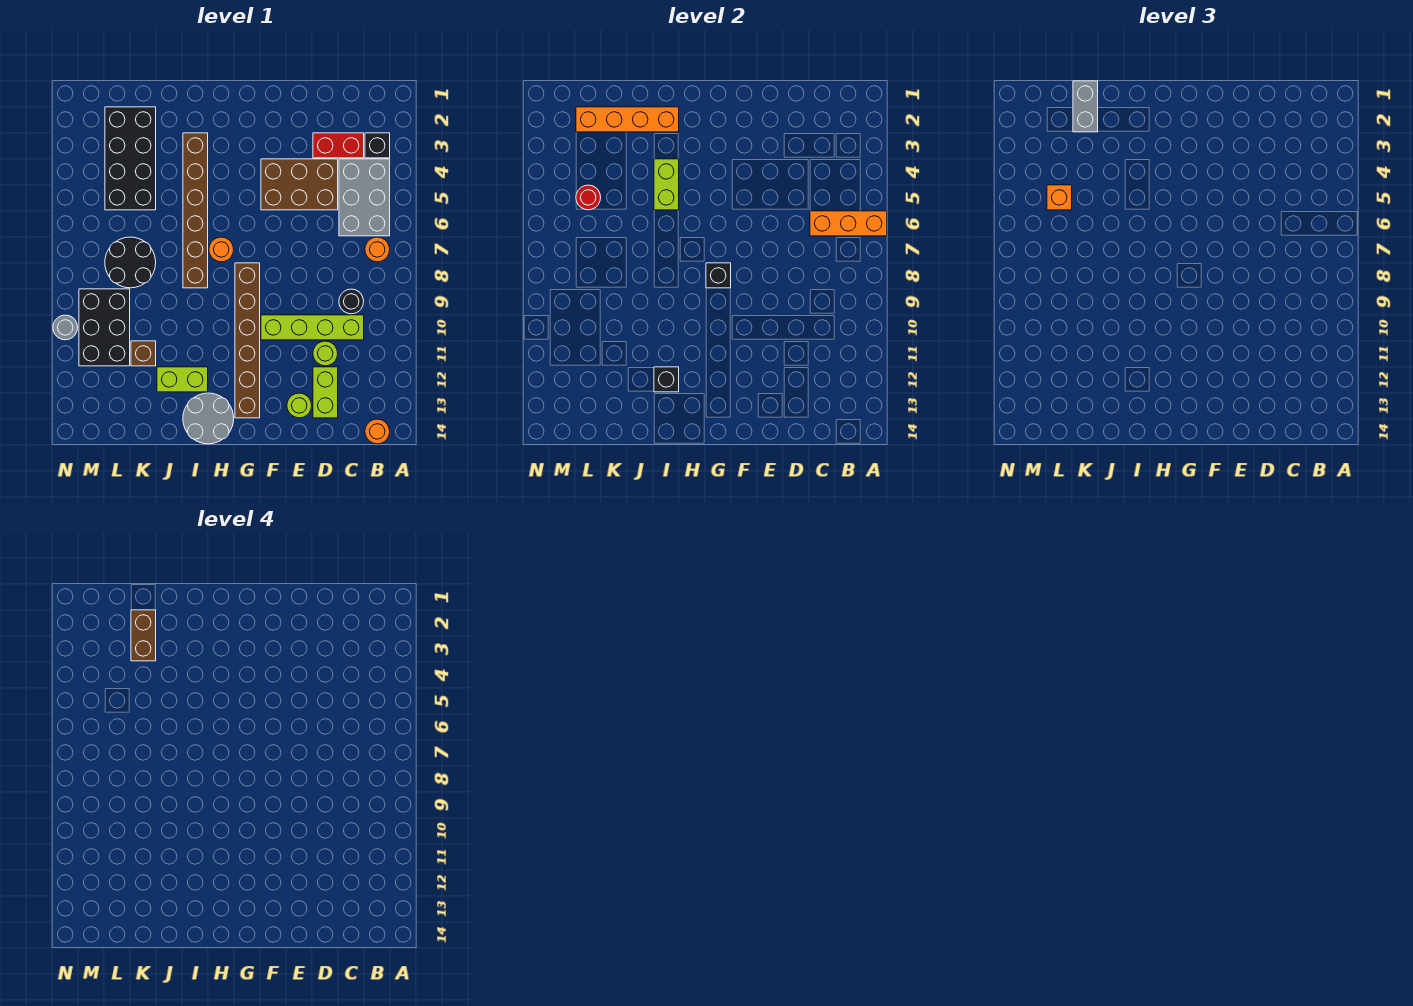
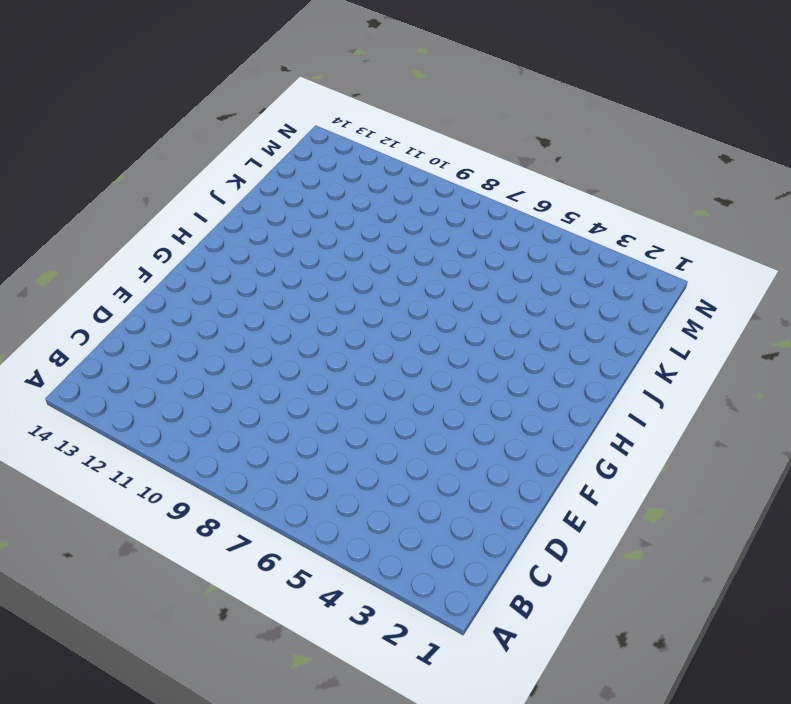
none -> black 1x1 brick [365,133,390,158]
none -> grey 2x3 brick [339,159,390,236]
none -> orange 1x1 round brick [365,237,390,262]
none -> orange 1x1 round brick [365,419,390,444]

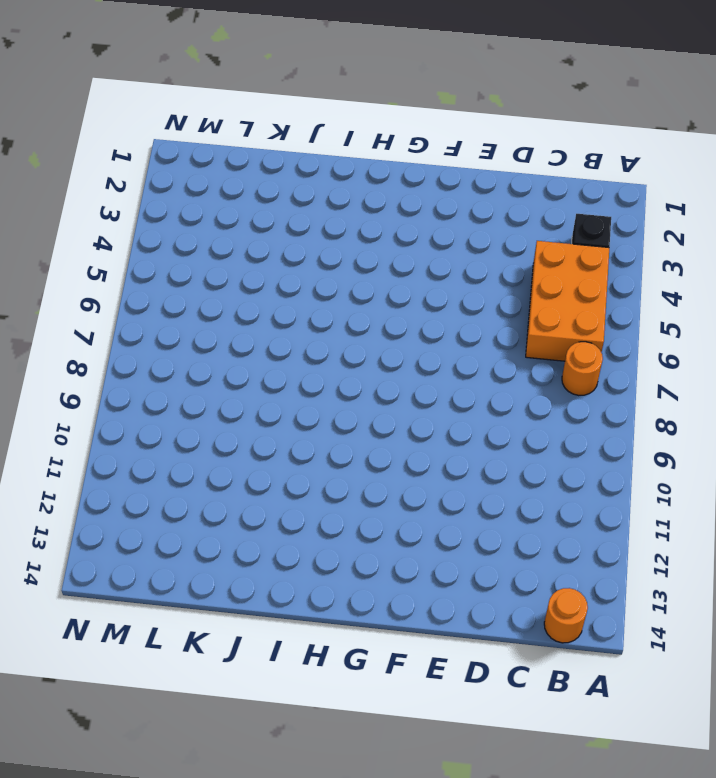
orange 2x3 brick [526,241,609,361] -> grey 2x3 brick [339,159,390,236]
none -> red 1x2 brick [313,133,364,158]
none -> black 1x1 round brick [339,289,364,314]
none -> lime 1x4 brick [261,315,364,340]
none -> brown 2x3 brick [261,159,338,210]

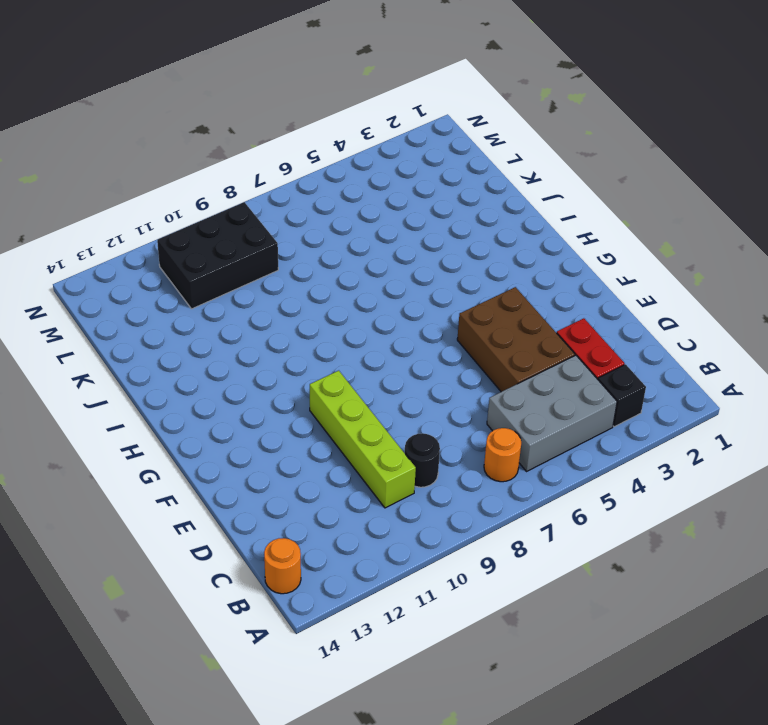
none -> lime 1x1 round brick [313,341,338,366]
none -> lime 1x2 brick [313,367,338,418]
none -> lime 1x1 round brick [287,393,312,418]
none -> brown 1x6 brick [235,263,260,418]

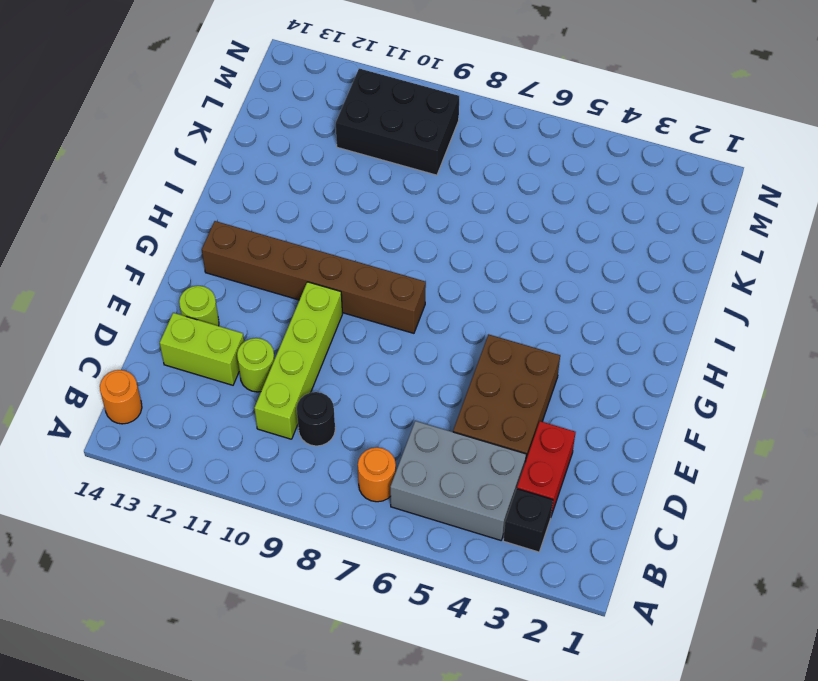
none -> orange 1x1 round brick [209,237,234,262]
none -> grey 2x2 round brick [183,393,234,444]
none -> brown 1x6 brick [183,133,208,288]
none -> lime 1x2 brick [157,367,208,392]

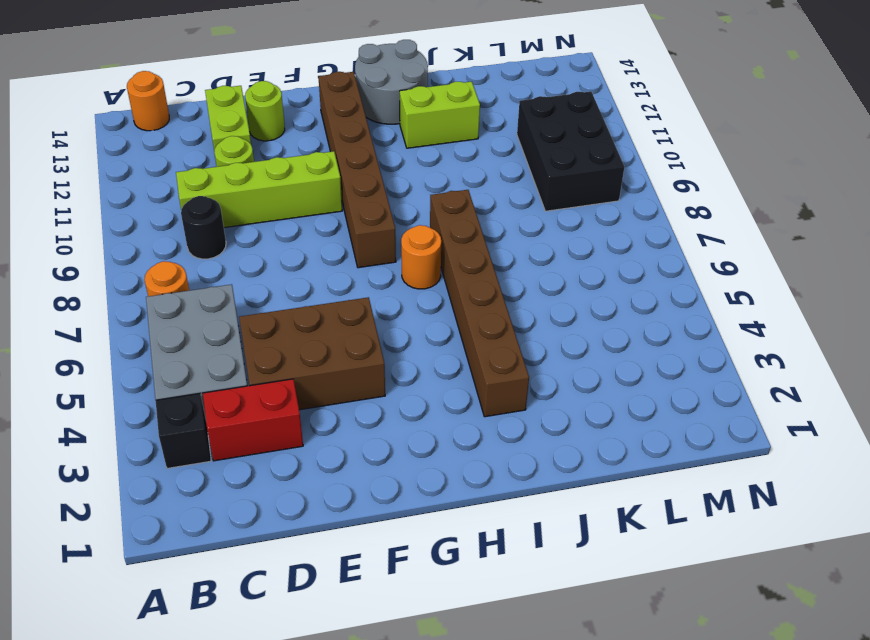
none -> black 2x4 brick [105,107,156,210]
none -> black 2x2 round brick [105,237,156,288]
none -> brown 1x1 brick [131,341,156,366]
none -> grey 1x1 round brick [53,315,78,340]

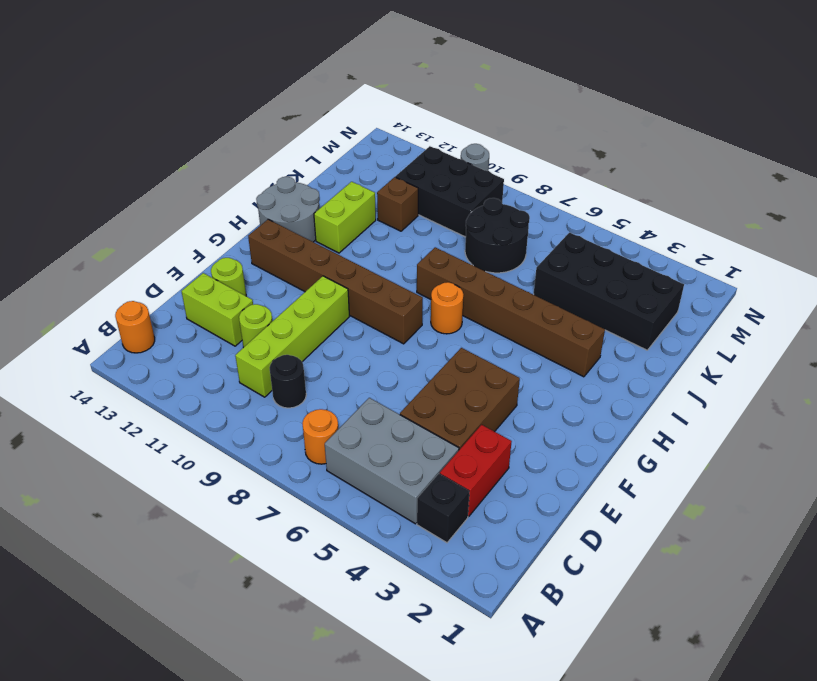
none -> orange 1x3 brick [810,211,887,236]
none -> black 1x1 brick [706,263,731,288]
none -> orange 1x4 brick [576,107,679,132]
none -> lime 1x2 brick [654,159,679,210]

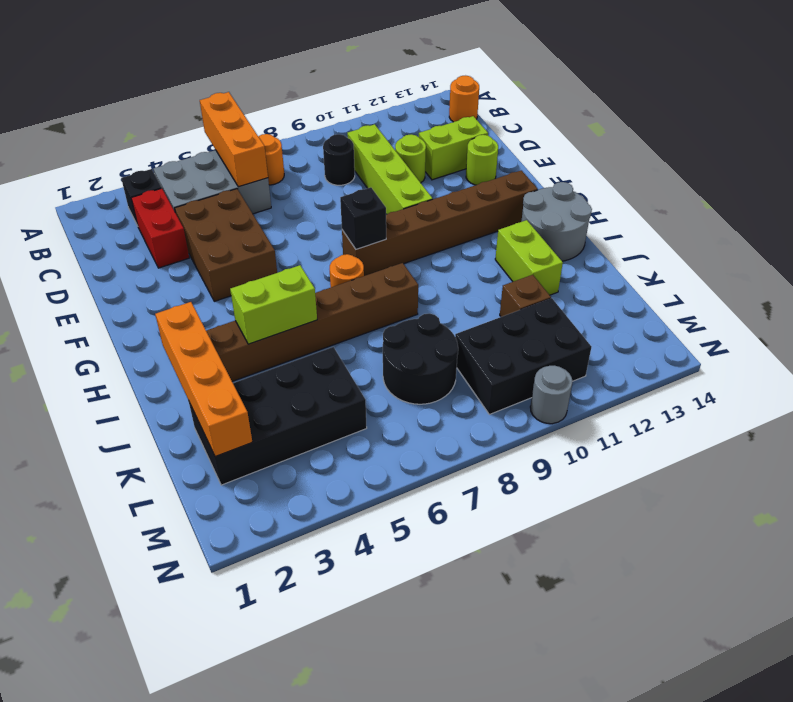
none -> black 1x1 brick [654,367,679,392]
none -> red 1x1 round brick [576,185,601,210]
none -> grey 1x2 brick [1073,81,1098,132]
none -> orange 1x1 brick [1047,185,1072,210]

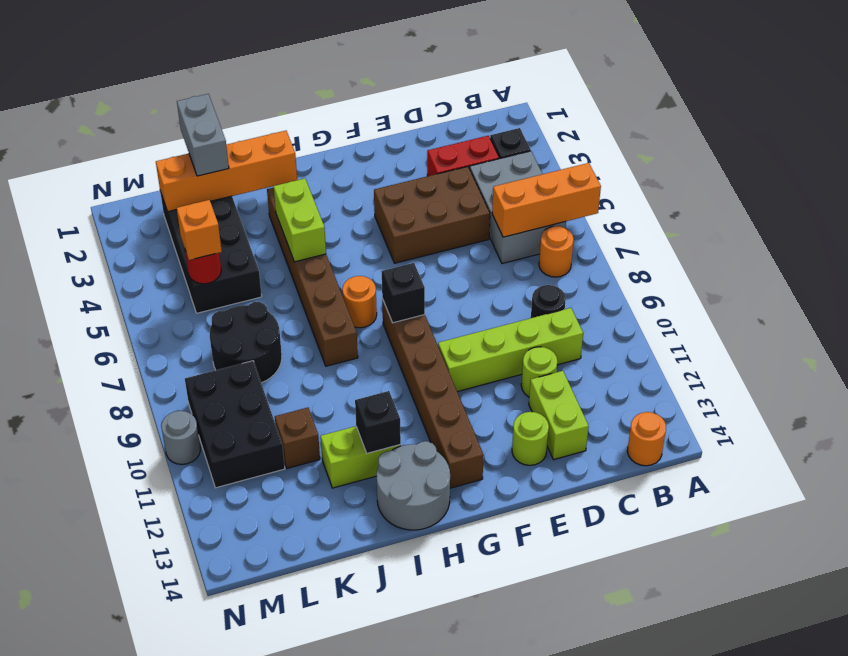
none -> brown 1x2 brick [131,610,156,661]

